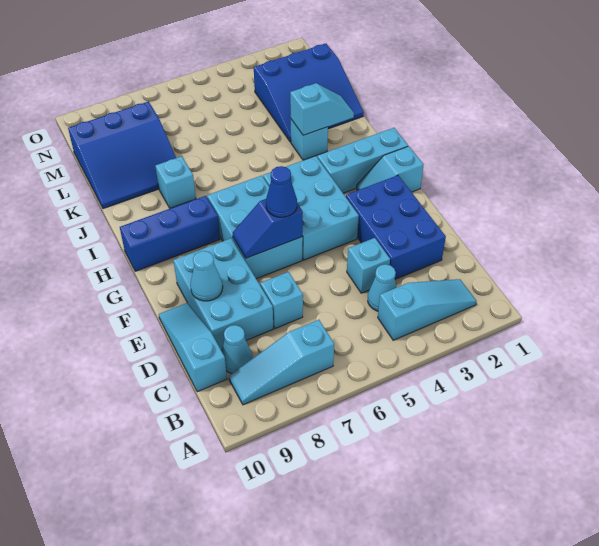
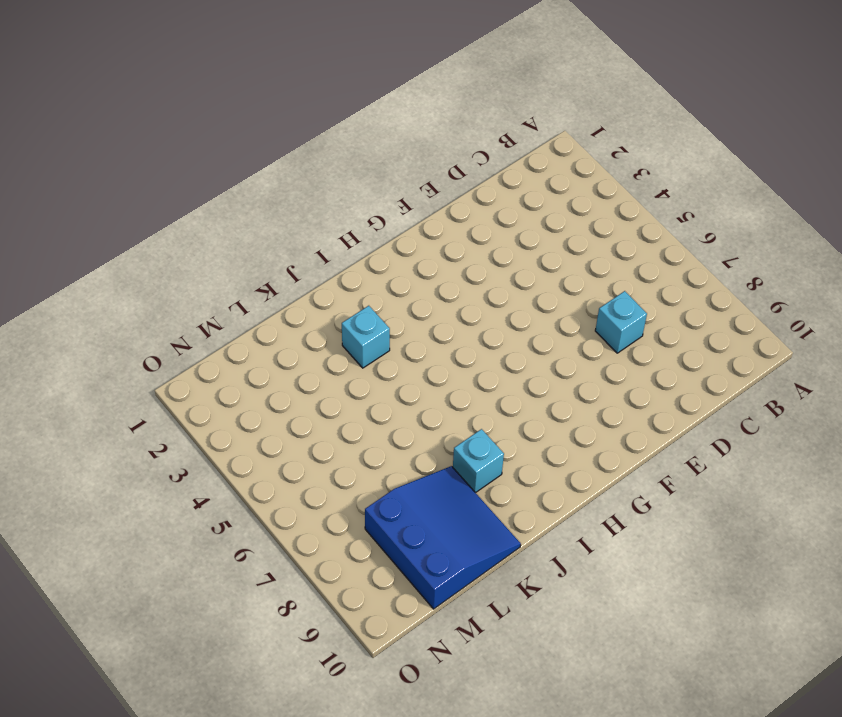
none -> cyan 1x3 slope [378,279,477,340]
none -> cyan 1x3 slope [229,320,334,405]
none -> cyan 1x1 cone [368,264,397,311]

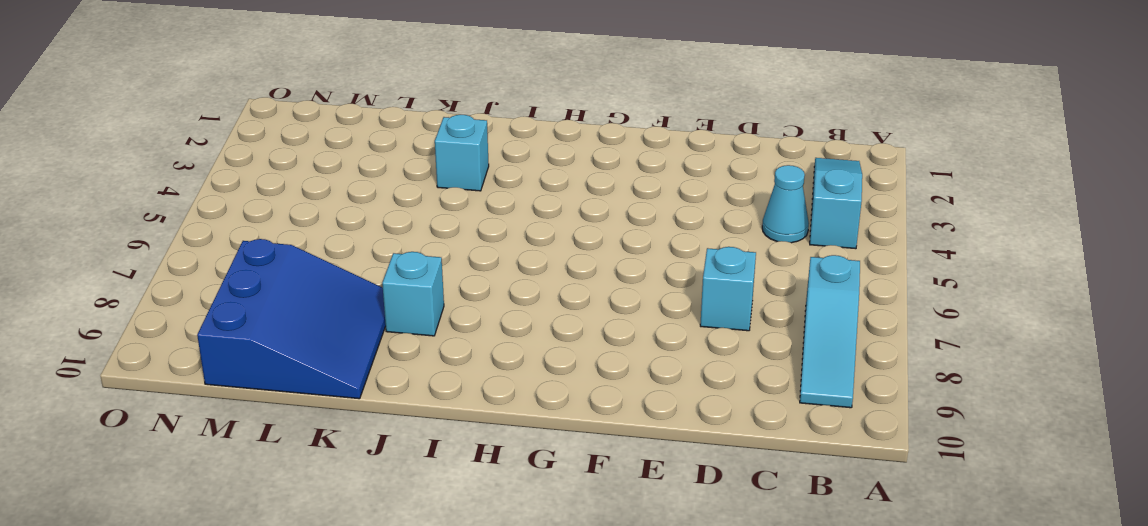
none -> cyan 1x1 cone [222,325,252,373]
none -> cyan 1x3 slope [159,303,227,392]
none -> blue 2x3 brick [346,175,446,279]

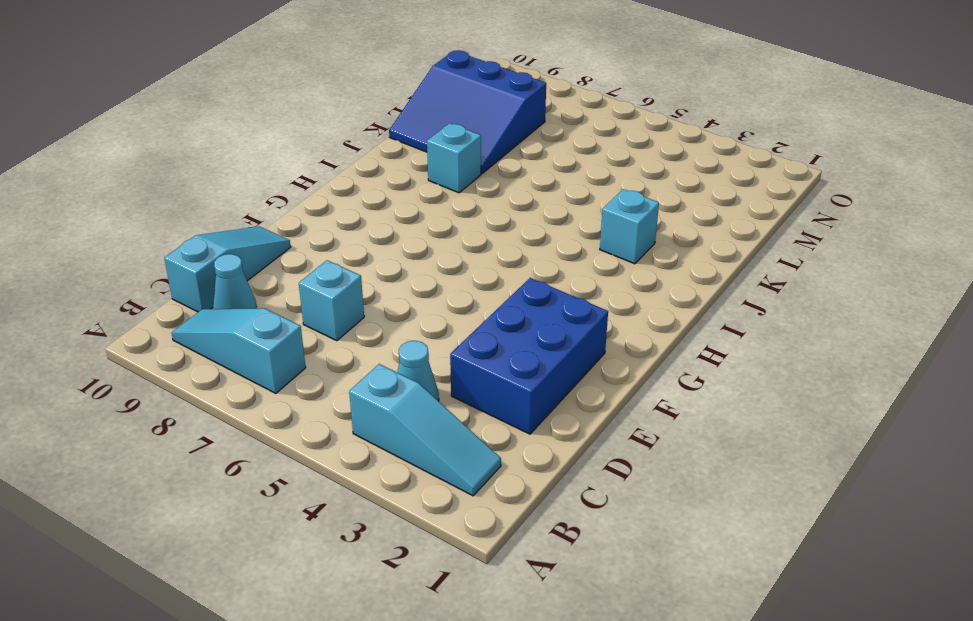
none -> cyan 1x1 brick [347,238,390,293]
none -> cyan 2x3 brick [173,238,273,351]
none -> cyan 2x3 brick [263,156,359,260]

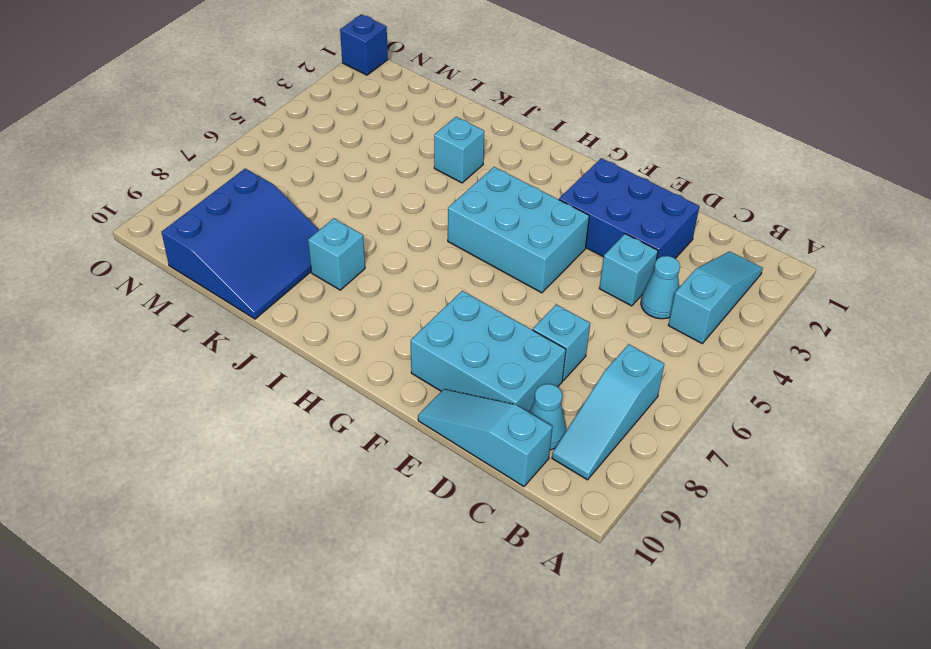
blue 1x1 brick [340,14,388,75] -> none
none -> cyan 2x3 brick [207,176,303,279]
none -> cyan 1x2 slope [357,146,424,192]
none -> cyan 1x3 brick [317,128,408,193]

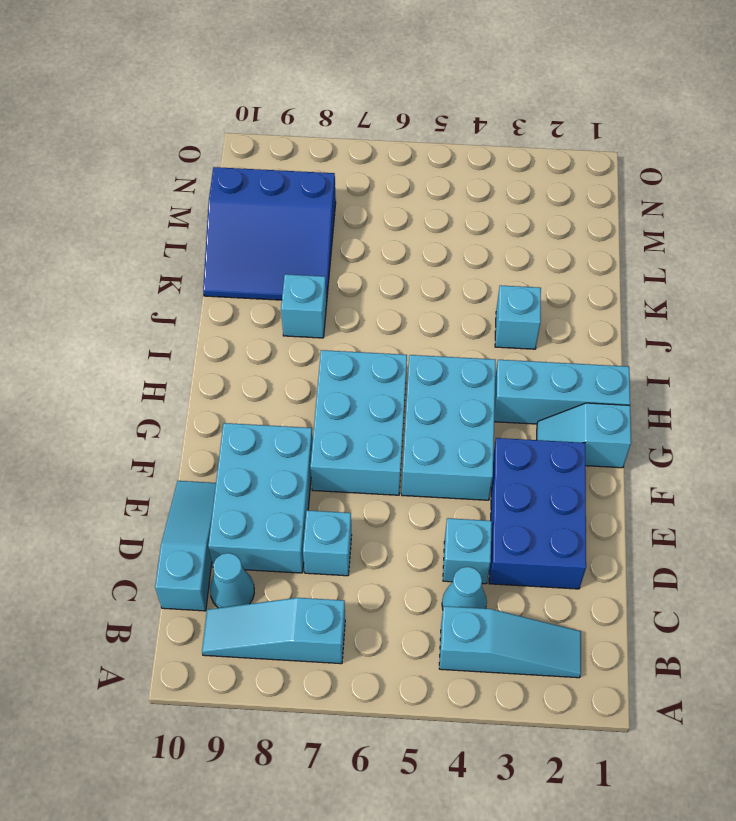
none -> blue 1x3 brick [120,196,220,271]
none -> blue 3x3 slope [254,43,364,142]
none -> cyan 1x1 cone [190,251,223,301]

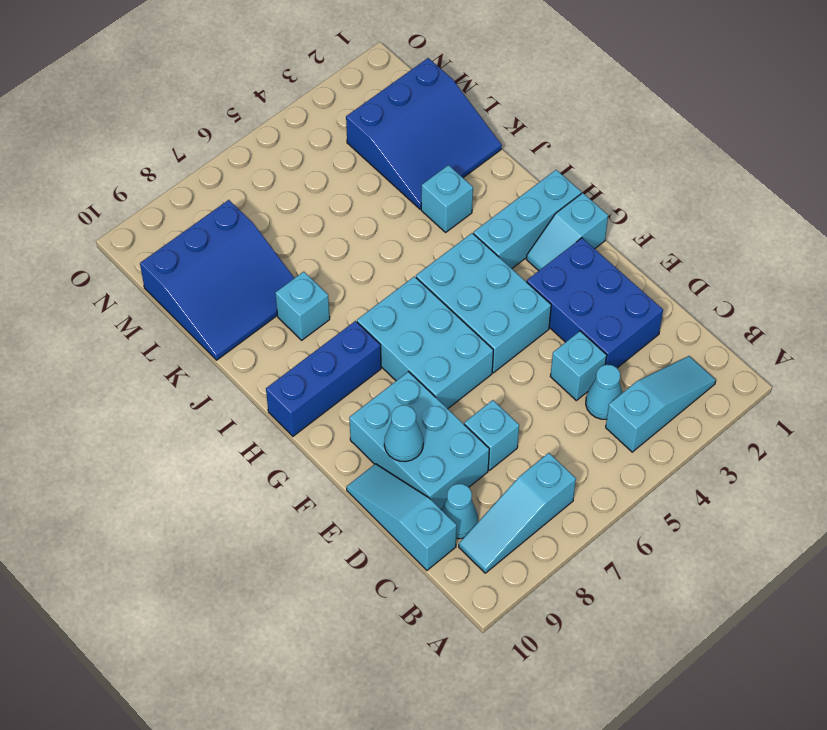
none -> blue 1x2 slope [233,199,303,258]
none -> cyan 1x2 slope [290,83,354,135]
none -> blue 1x1 cone [266,166,297,217]

